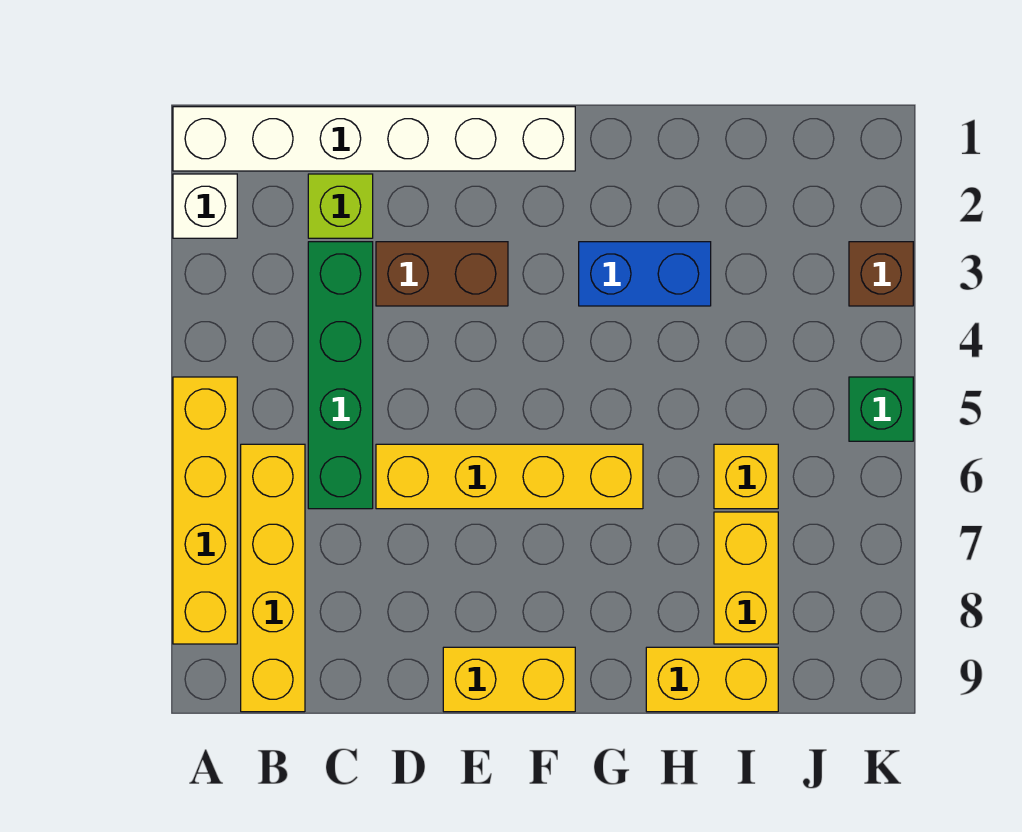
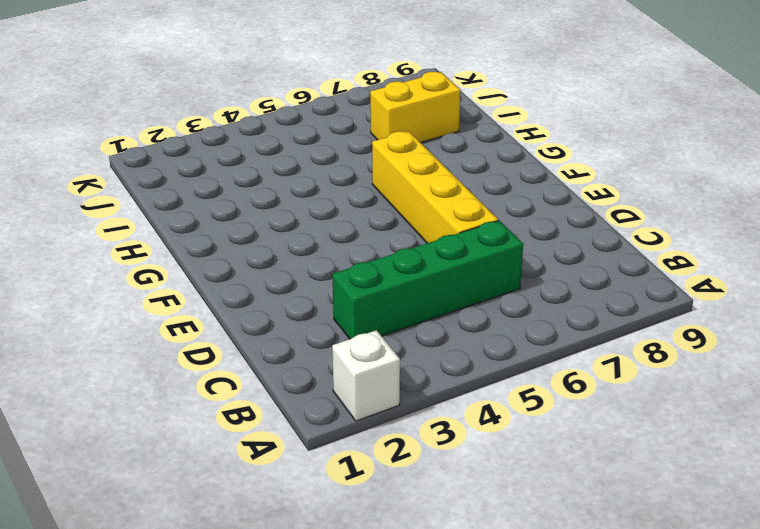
none -> white 1x6 brick [173,107,575,171]
none -> yellow 1x4 brick [173,377,237,644]
none -> yellow 1x4 brick [241,444,305,712]

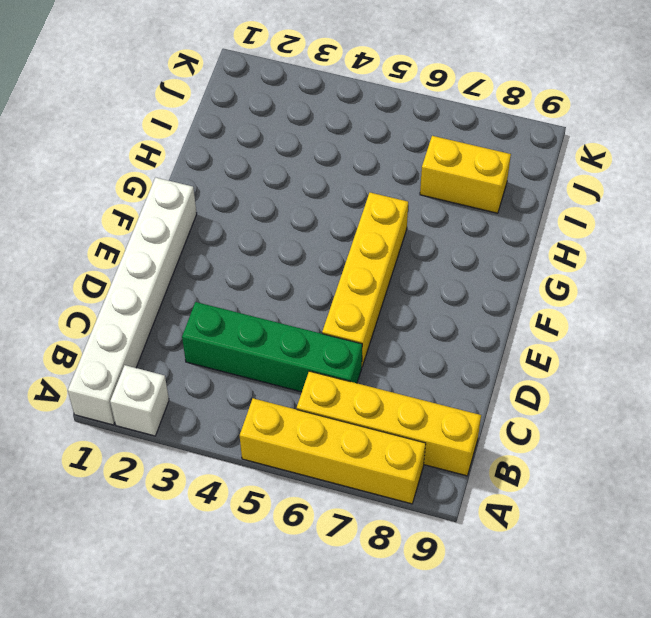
none -> lime 1x1 brick [308,174,373,238]
none -> brown 1x2 brick [376,242,508,306]
none -> yellow 1x2 brick [443,647,575,712]

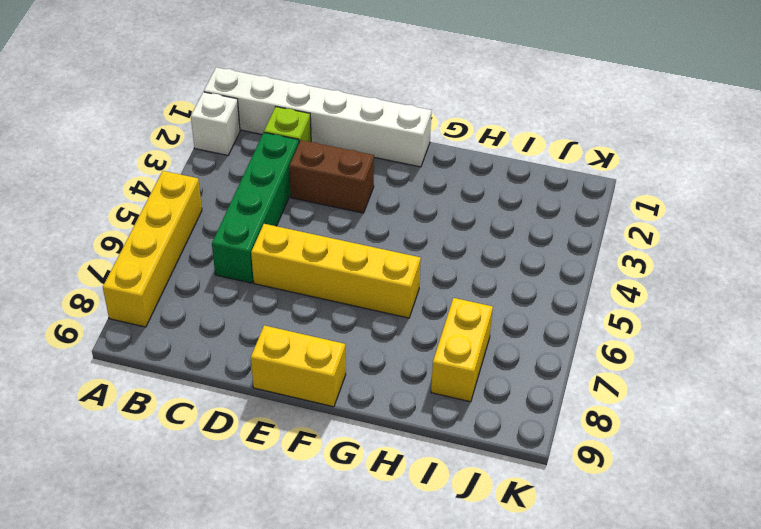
none -> yellow 1x4 brick [241,444,305,712]
none -> blue 1x2 brick [579,242,711,306]
none -> yellow 1x2 brick [646,647,778,712]

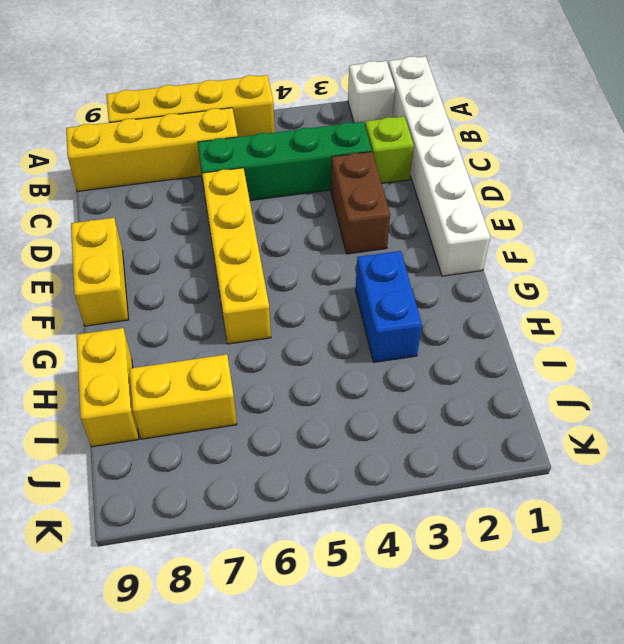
none -> yellow 1x1 brick [714,444,778,509]
none -> brown 1x1 brick [849,242,913,306]
none -> green 1x1 brick [849,377,913,441]

